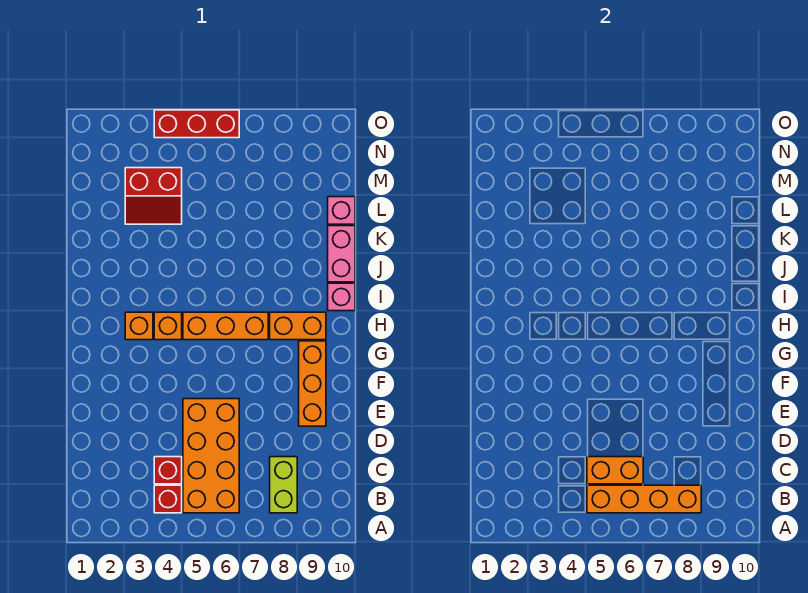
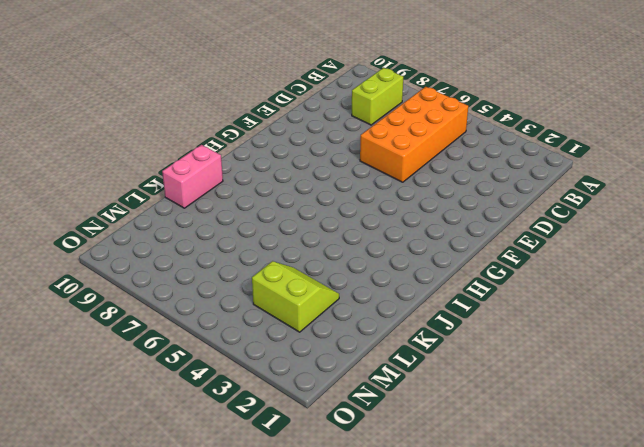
lime 2x2 slope [252,261,339,332] -> red 2x2 slope [125,168,182,224]
none -> red 1x1 brick [154,485,182,513]
none -> red 1x1 brick [154,457,182,484]
none -> orange 1x3 brick [299,341,326,426]

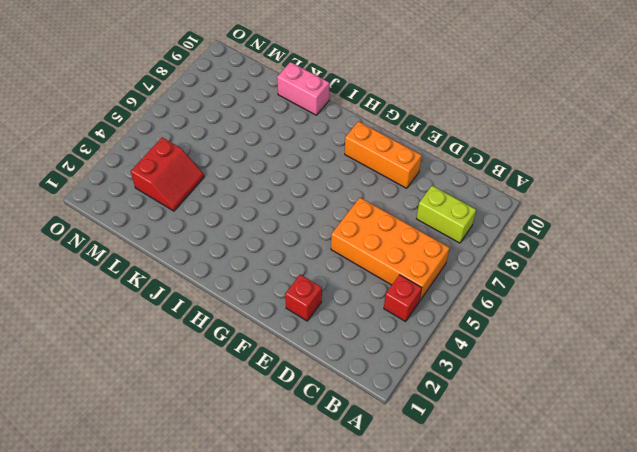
red 1x1 brick [285,274,322,321] -> red 1x1 brick moved to [154,457,182,484]
none -> orange 1x1 brick [125,312,153,340]
none -> orange 1x1 brick [154,312,182,340]
none -> orange 1x3 brick [183,312,268,340]

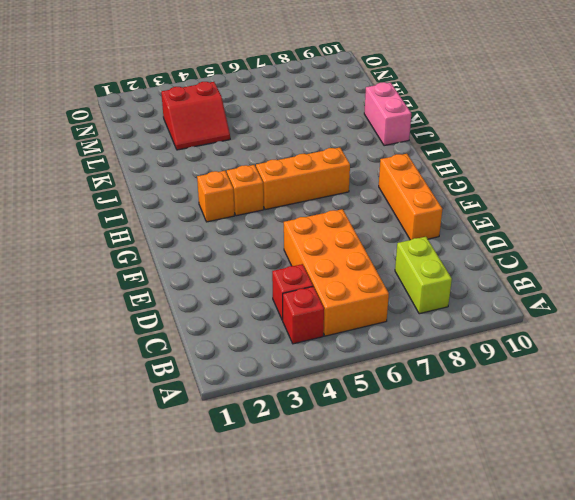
none -> orange 1x2 brick [270,312,326,340]
none -> pink 1x1 brick [328,283,355,311]
none -> pink 1x1 brick [328,197,355,224]

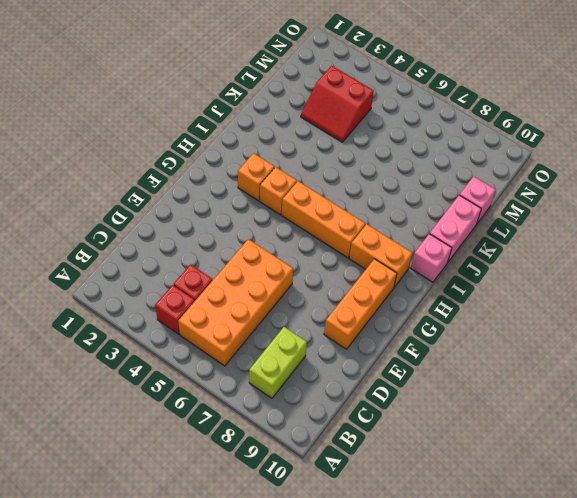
none -> red 1x3 brick [154,110,239,138]
none -> orange 1x4 brick [587,485,701,513]
none -> orange 1x2 brick [587,457,643,484]

